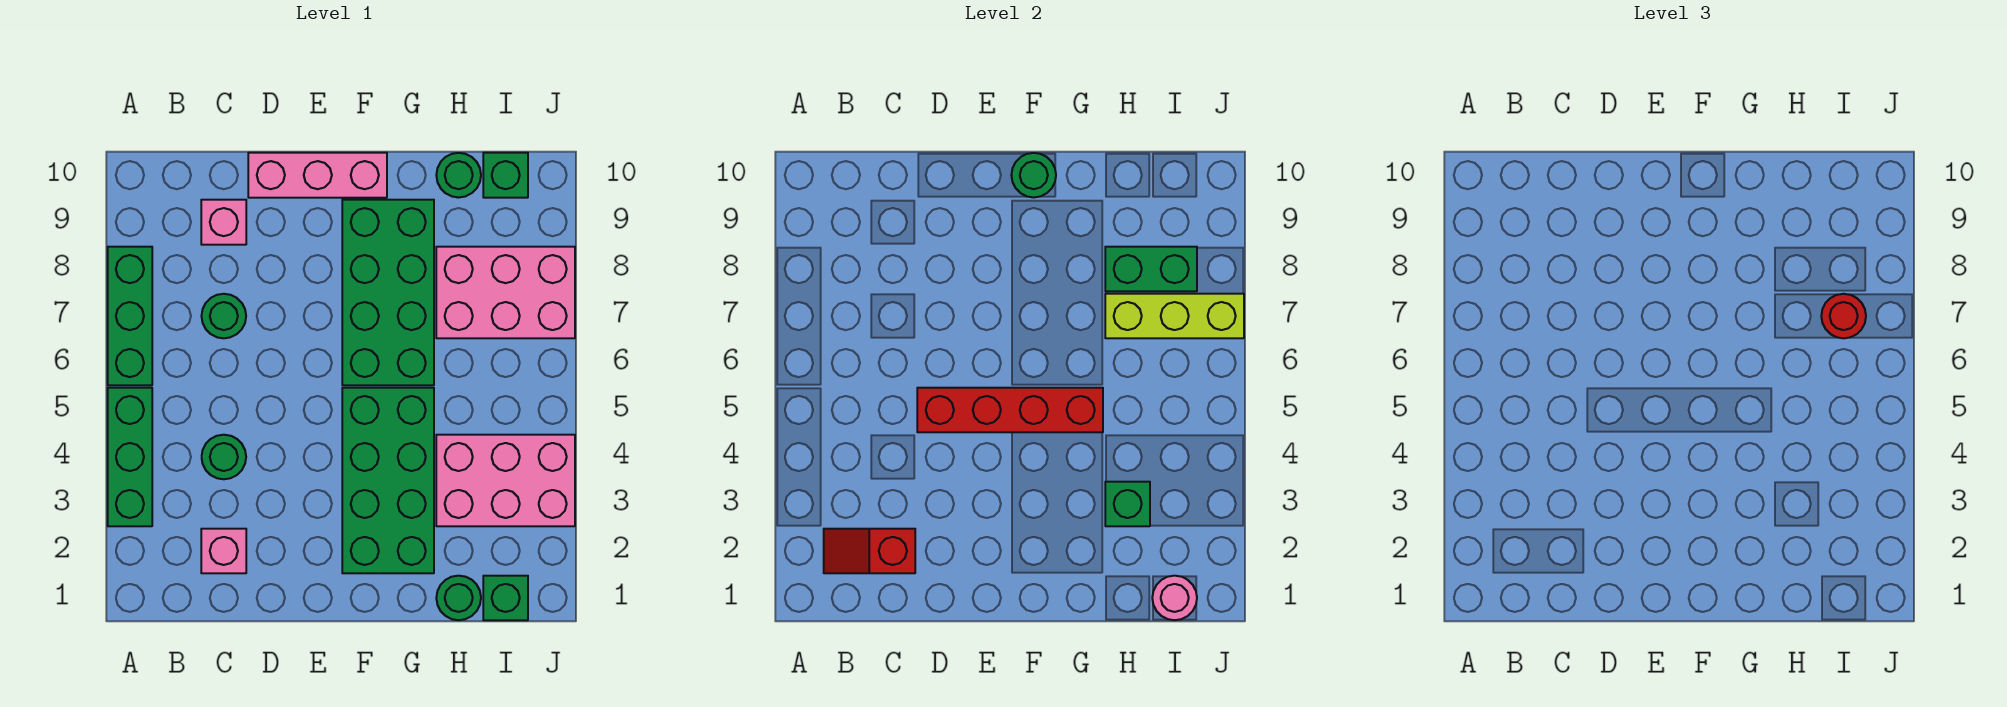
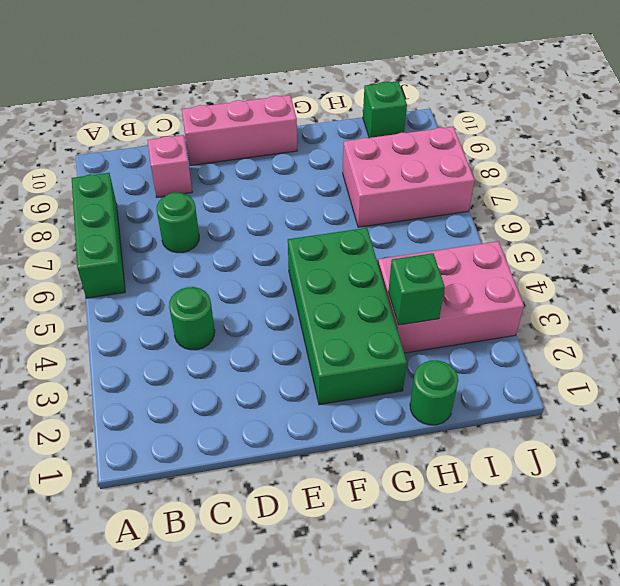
none -> green 1x3 brick [108,388,152,526]
none -> pink 1x1 brick [201,529,246,573]
none -> green 2x4 brick [342,200,434,385]

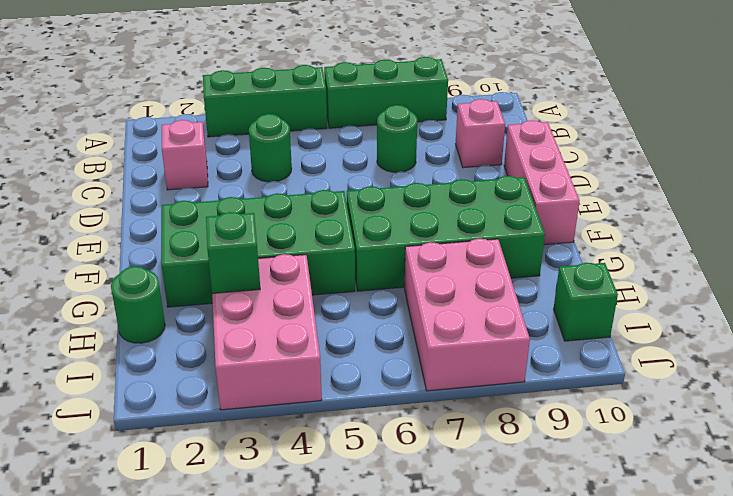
none -> green 1x1 round brick [436,153,481,198]
none -> green 1x1 brick [483,576,528,620]
none -> red 1x2 slope [824,529,915,573]

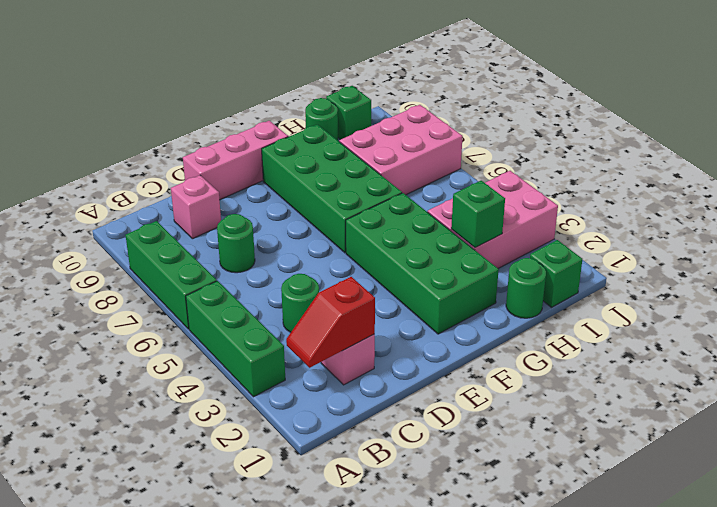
none -> red 1x4 brick [917,388,1103,432]
none -> green 1x1 round brick [1011,153,1056,198]
none -> lime 1x3 brick [1105,294,1244,338]

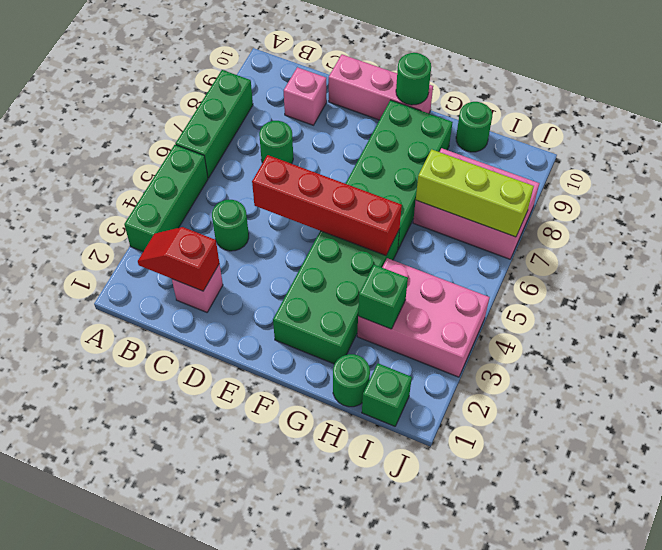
none -> green 1x1 brick [483,153,528,198]
none -> green 1x2 brick [1105,247,1197,291]
none -> pink 1x1 round brick [1152,576,1197,620]

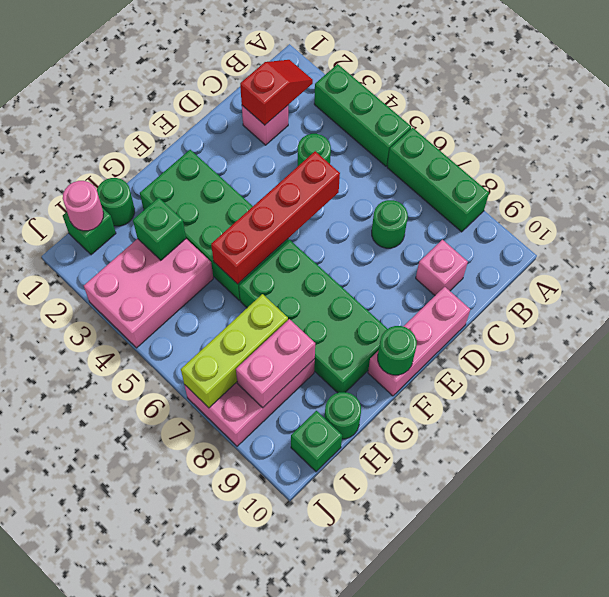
pink 1x2 brick [236,319,315,408] -> green 1x2 brick [1105,247,1197,291]
none -> red 1x1 round brick [1821,294,1866,338]

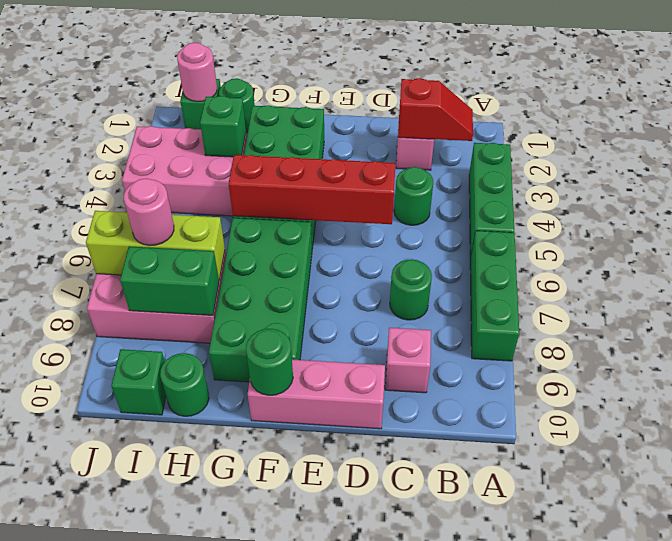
pink 1x1 round brick [124,179,174,246] -> red 1x1 round brick [1821,294,1866,338]

